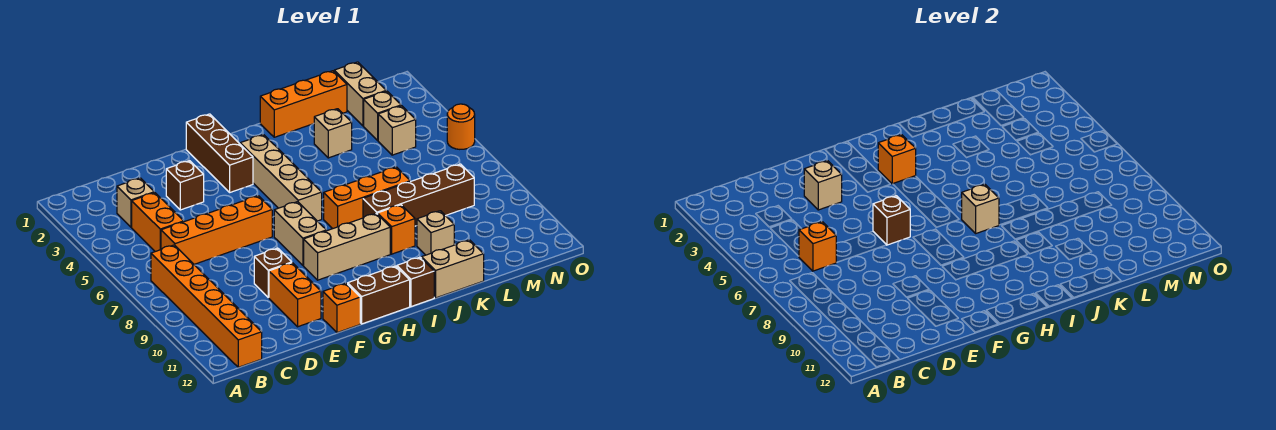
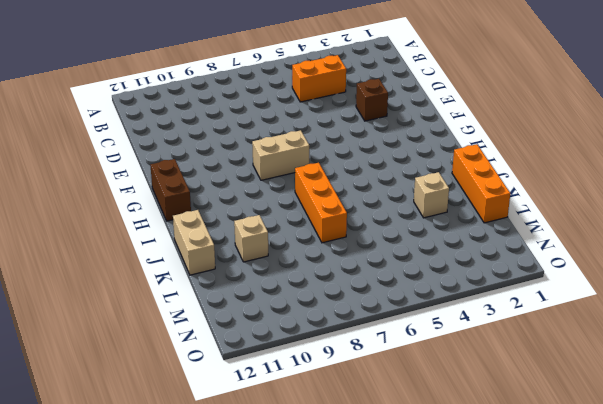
none -> orange 1x6 brick [151,245,262,367]
none -> tan 1x1 brick [117,178,154,227]
none -> orange 1x4 brick [161,196,272,264]
none -> brown 1x1 brick [254,248,292,297]

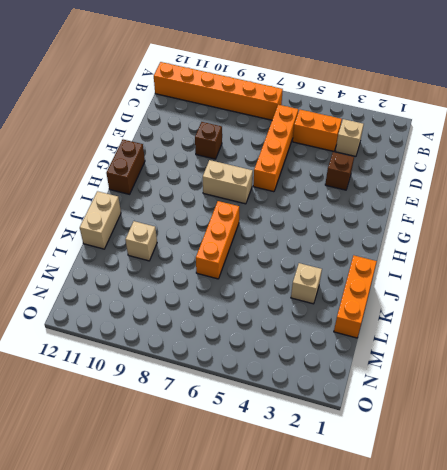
none -> orange 1x2 brick [269,263,321,327]
none -> orange 1x1 brick [323,283,360,333]
none -> brown 1x3 brick [186,114,253,192]
none -> tan 1x3 brick [304,213,390,280]

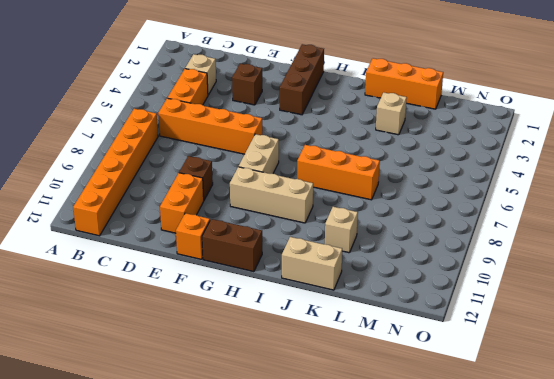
none -> tan 1x4 brick [240,135,322,221]
none -> brown 1x1 brick [397,257,434,307]
none -> brown 1x4 brick [363,164,474,226]
none -> orange 1x1 brick [378,205,415,254]

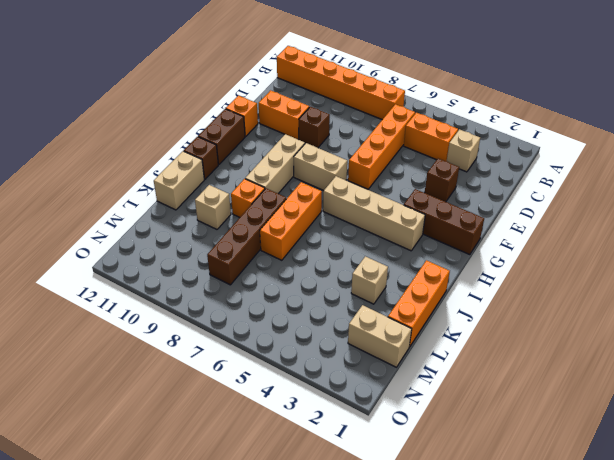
none -> tan 1x1 brick [364,91,401,140]
none -> tan 1x1 brick [378,106,416,155]
none -> orange 1x1 round brick [447,104,475,149]
none -> orange 1x1 brick [799,222,837,271]

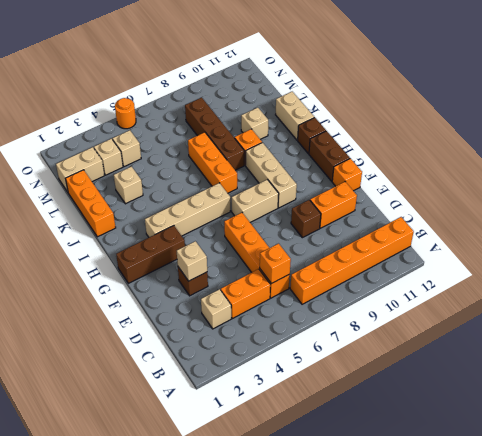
none -> brown 1x1 brick [873,196,910,245]
none -> orange 1x1 brick [878,135,916,184]
none -> tan 1x1 brick [962,184,999,233]

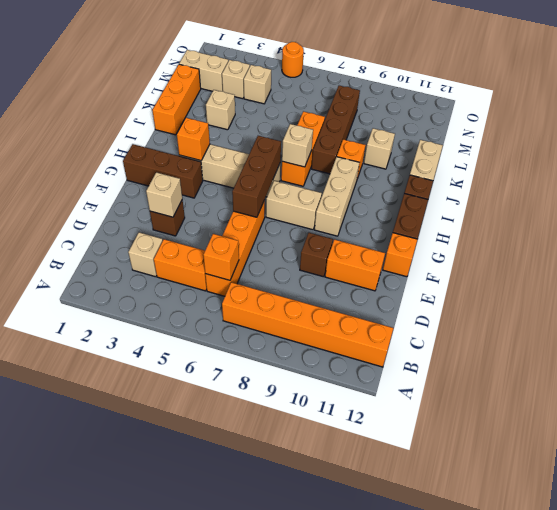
brown 1x3 brick [232,136,281,217] -> brown 1x1 brick [873,196,910,245]

